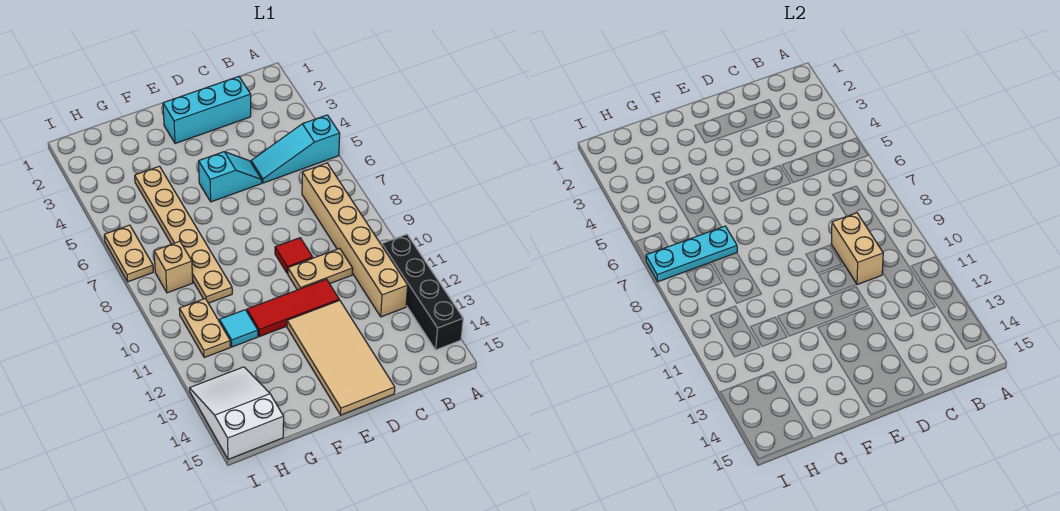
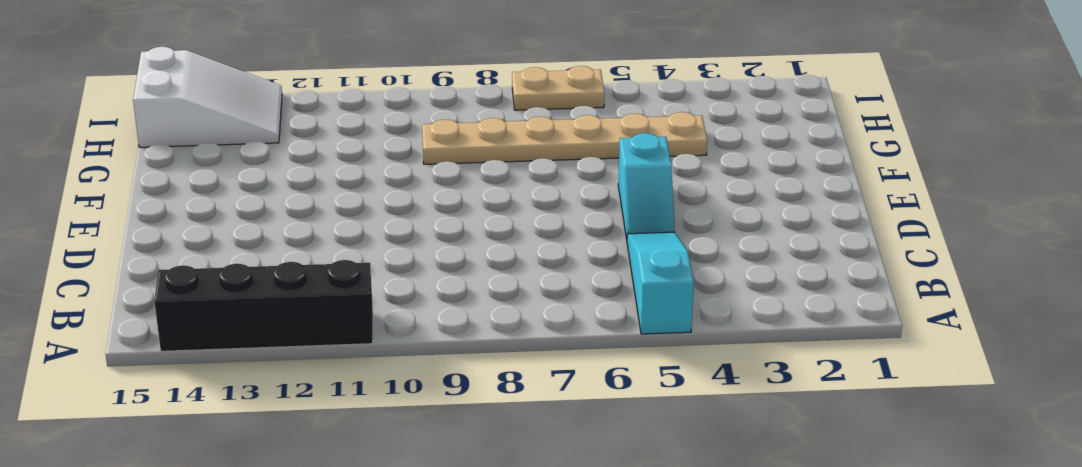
none -> tan 1x6 brick [302,163,408,317]
none -> cyan 1x3 brick [163,76,251,143]
none -> tan 1x2 plate [288,248,353,290]

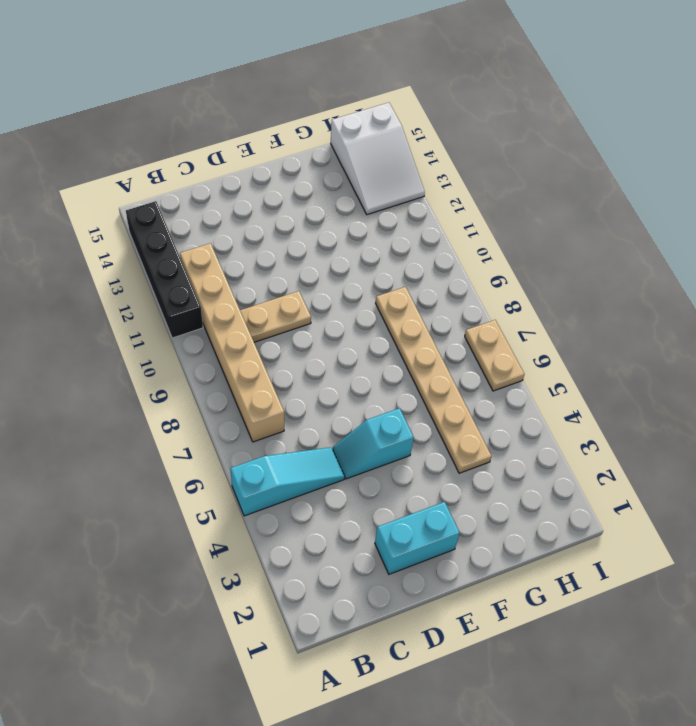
cyan 1x2 brick [375,502,460,574] -> cyan 1x3 brick [163,76,251,143]
none -> red 1x1 tile [275,238,313,274]
none -> red 1x3 tile [247,279,339,337]
none -> tan 2x4 tile [287,300,395,415]

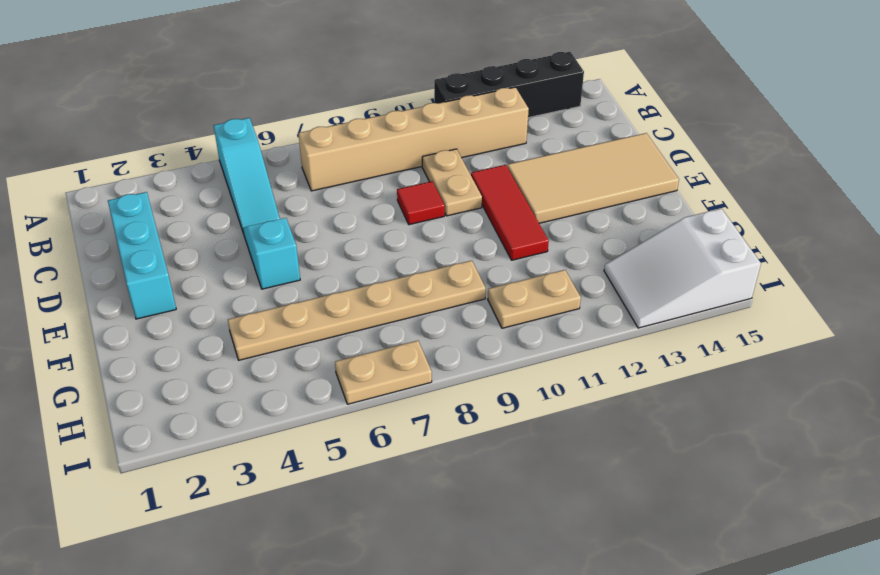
none -> cyan 1x1 tile [219,310,258,347]
none -> tan 1x1 brick [154,241,193,293]
none -> tan 1x2 brick [831,213,883,285]

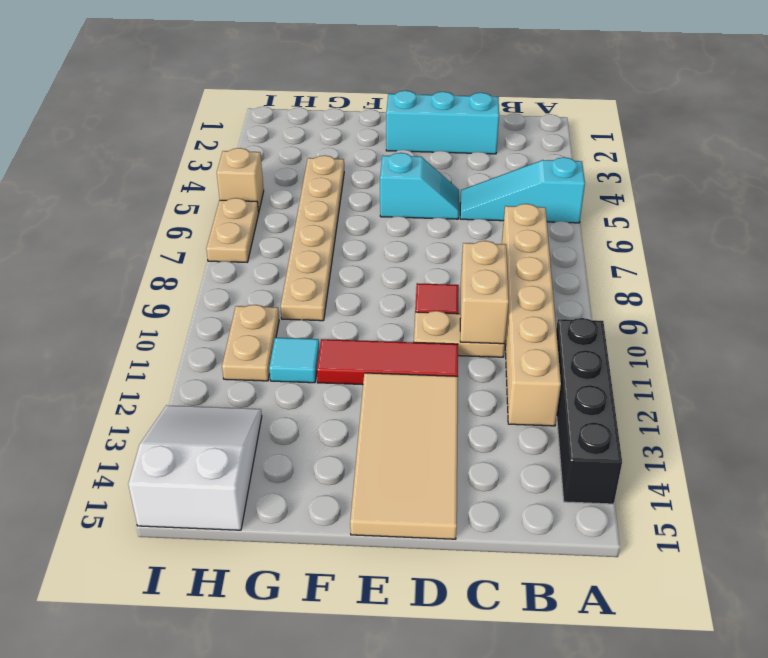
tan 1x1 brick [217,148,264,213] -> tan 1x1 brick moved to [154,241,193,293]
none -> cyan 1x3 plate [646,226,737,282]

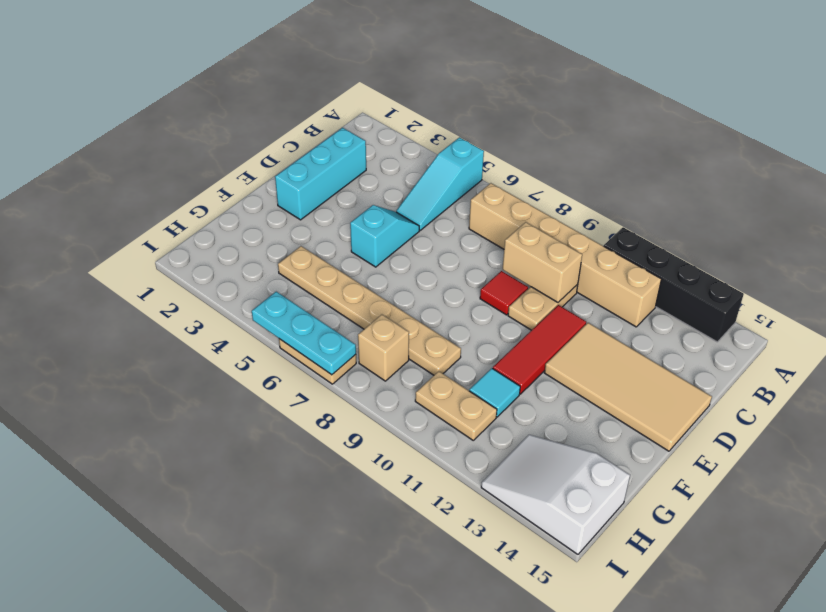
cyan 1x3 plate [252,292,356,375] -> cyan 1x3 plate turned to [646,226,737,282]

